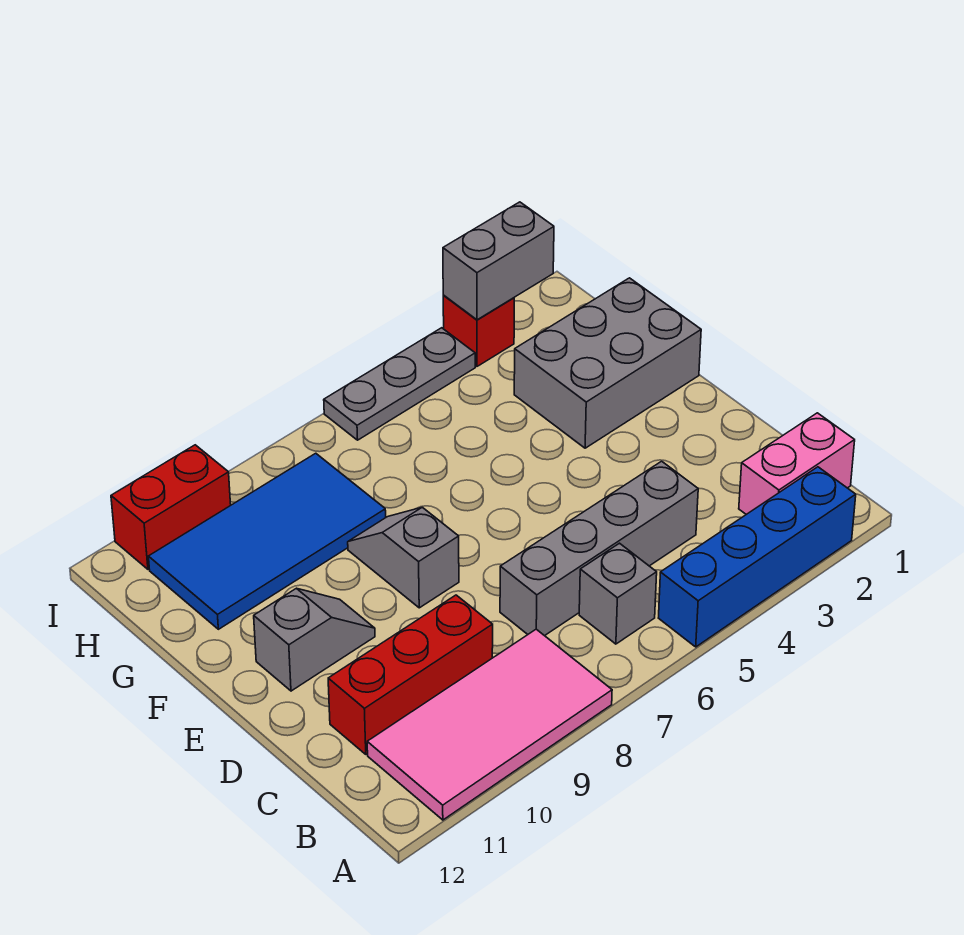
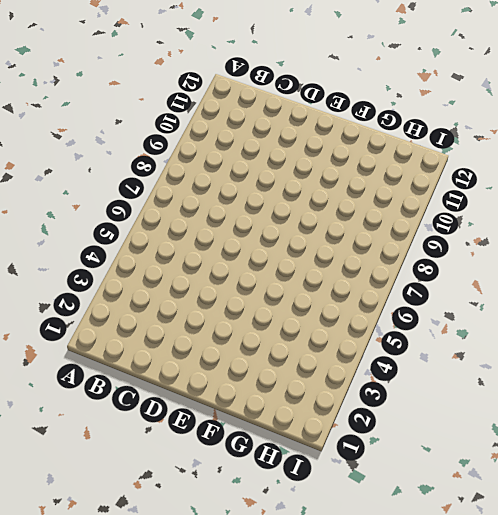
none -> blue 1x4 brick [659,467,856,647]
none -> pink 2x4 tile [367,629,612,820]
none -> pink 1x2 brick [739,413,855,514]

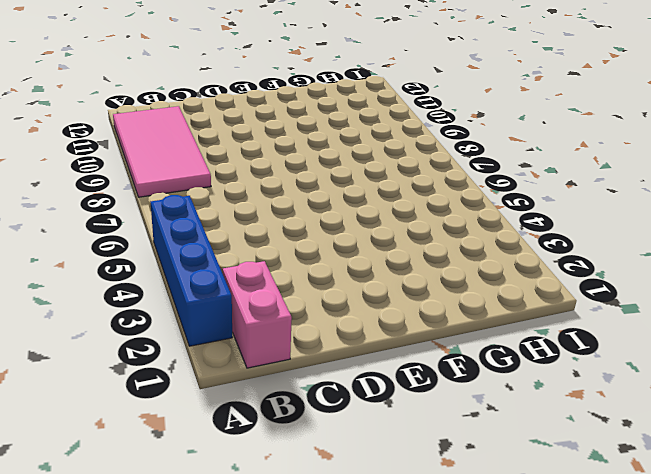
none -> grey 1x1 brick [579,543,657,644]
none -> grey 1x4 brick [500,461,698,636]
none -> red 1x3 brick [328,595,493,754]

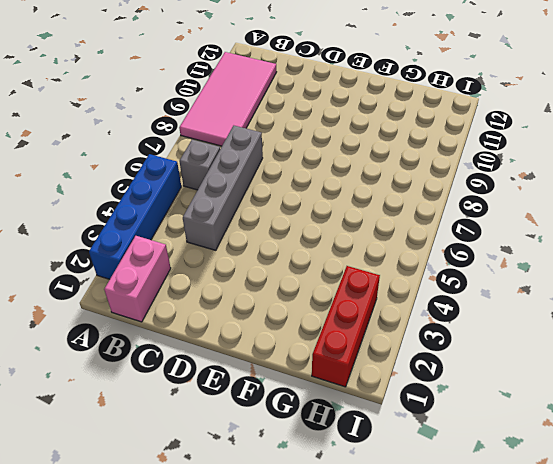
red 1x3 brick [312,266,380,387] -> red 1x3 brick moved to [328,595,493,754]
none -> grey 1x2 slope [348,507,459,608]
none -> grey 1x2 slope [254,588,375,691]
none -> grey 2x3 brick [514,278,701,448]

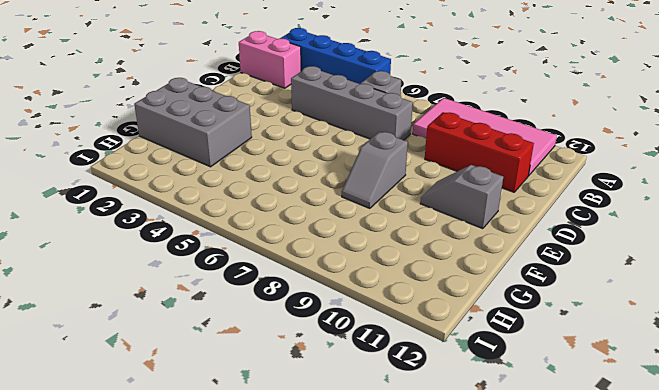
none -> blue 2x4 tile [148,453,386,629]
none -> red 1x1 brick [443,296,514,366]
none -> grey 1x3 plate [324,328,475,440]

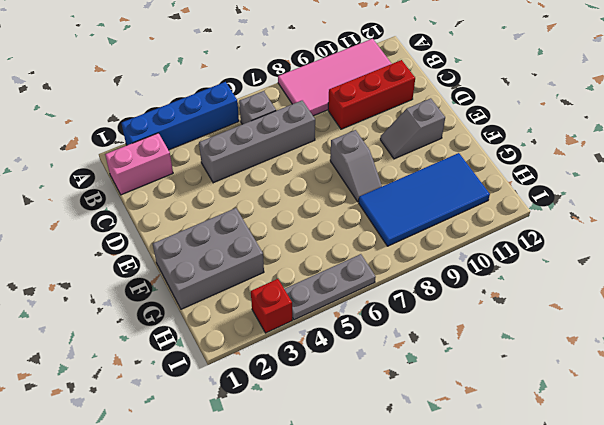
none -> red 1x2 brick [111,445,231,569]
none -> grey 1x2 brick [443,202,554,320]

